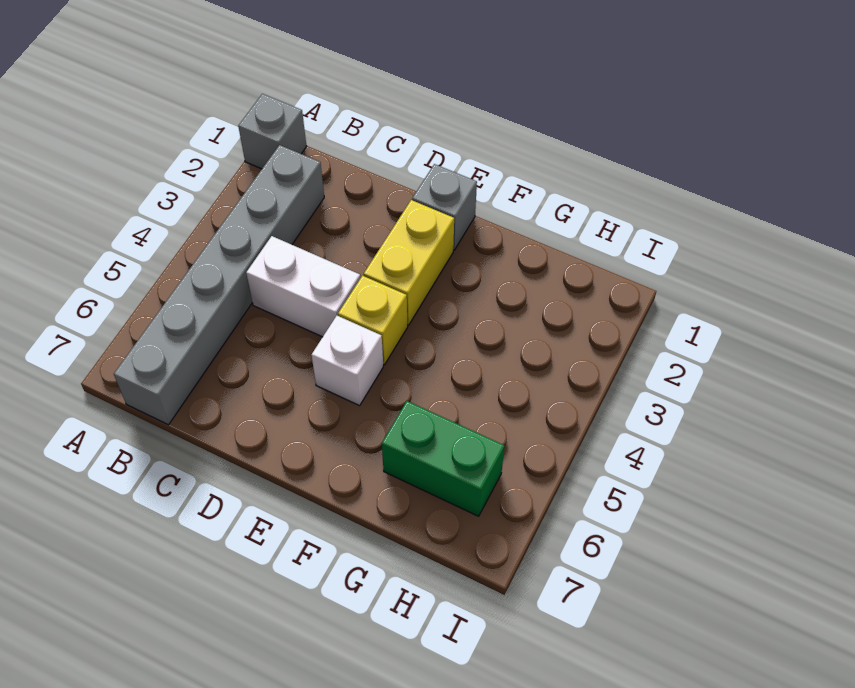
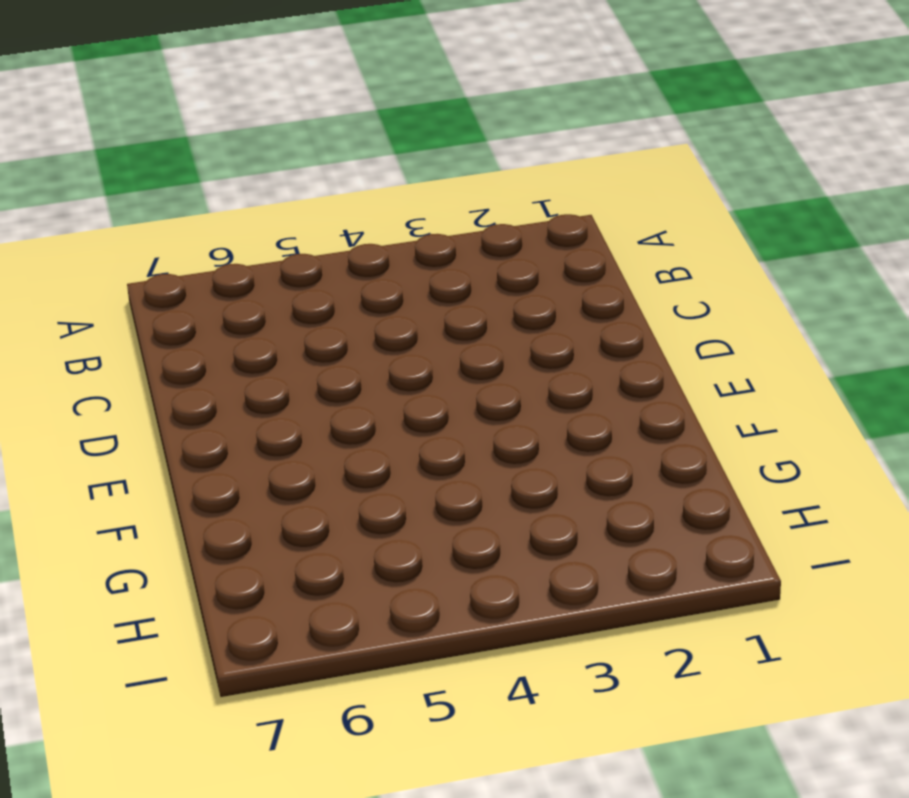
none -> grey 1x1 brick [238,94,307,169]
none -> grey 1x6 brick [114,145,324,425]

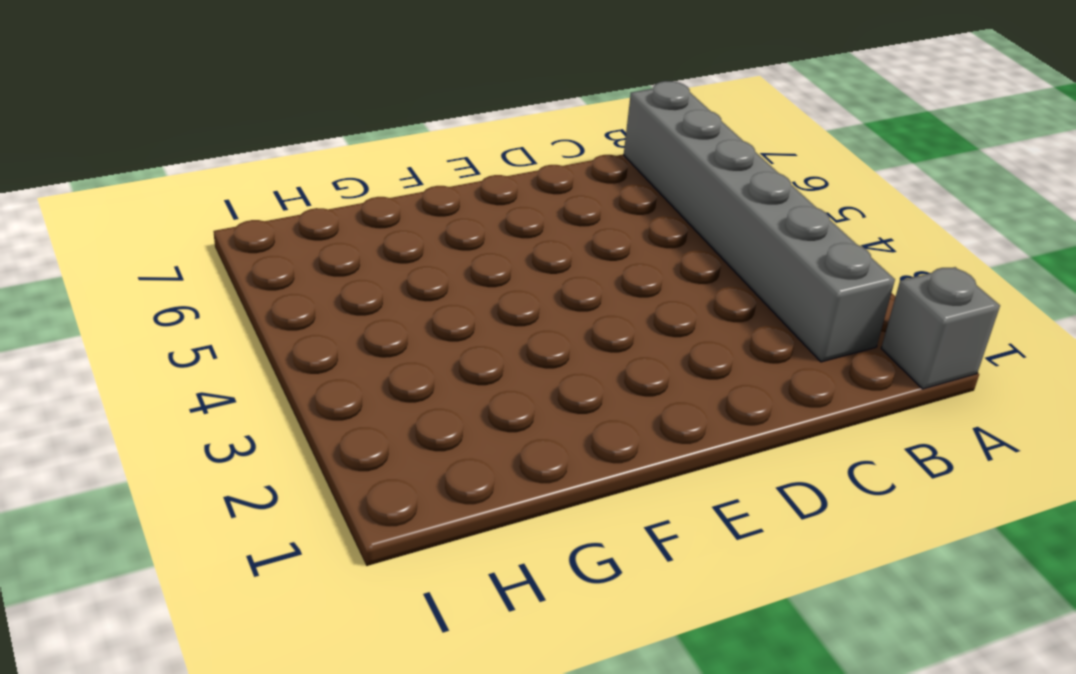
none -> white 1x2 brick [246,236,360,337]
none -> grey 1x1 brick [412,164,477,250]

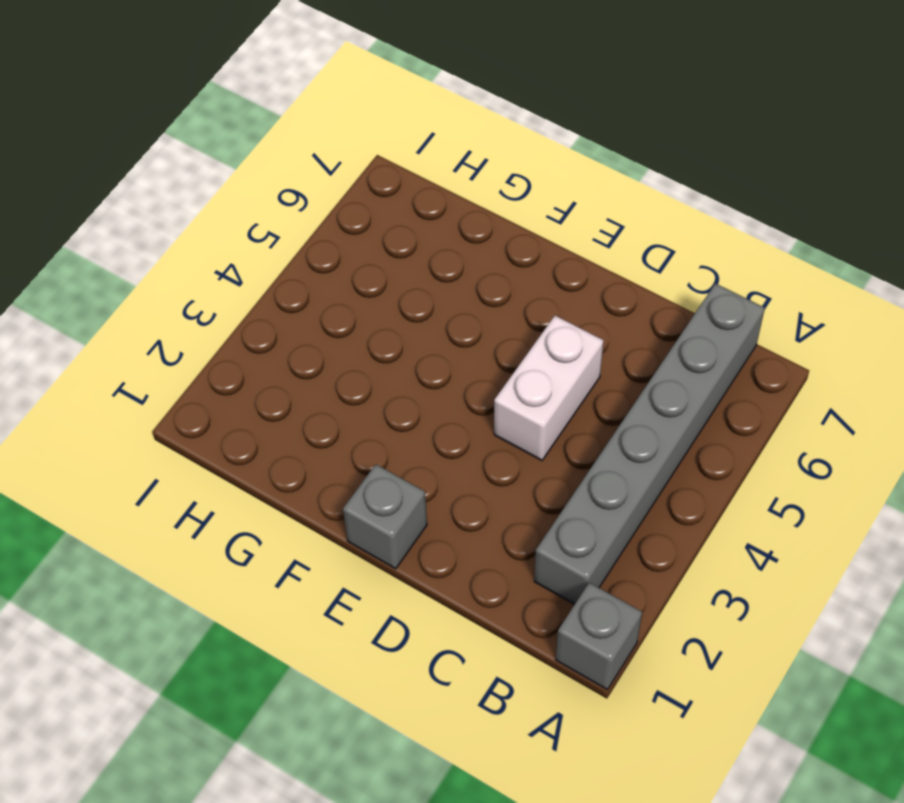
white 1x2 brick [494,316,604,460] -> white 1x2 brick turned to [246,236,360,337]
none -> yellow 1x2 brick [364,200,454,325]
none -> yellow 1x1 brick [338,276,408,365]

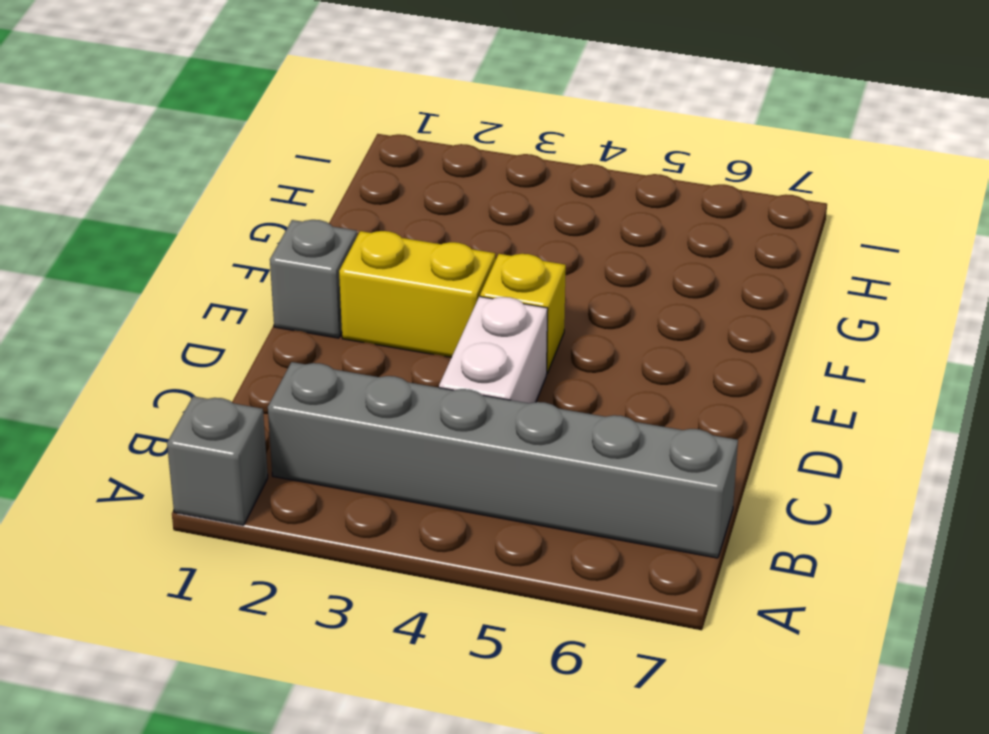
none -> white 1x1 brick [312,316,383,406]
none -> green 1x2 brick [382,401,504,516]

